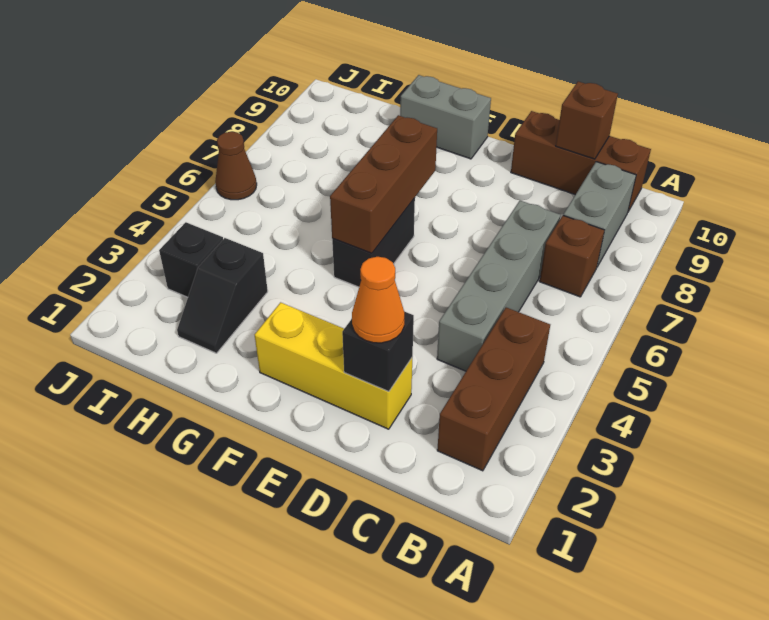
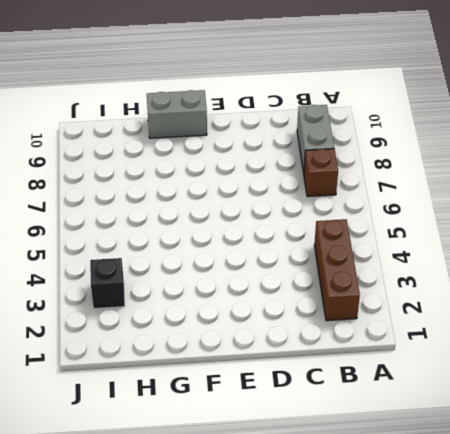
none -> brown 1x3 brick [511,111,651,211]
none -> grey 1x4 brick [437,201,560,371]
none -> yellow 1x3 brick [255,302,412,429]

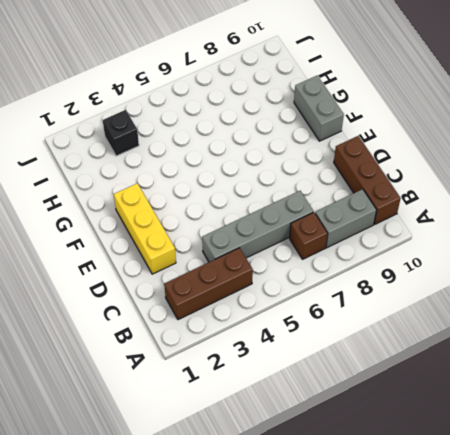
none -> black 1x2 brick [332,198,415,287]
none -> black 1x2 slope [177,238,268,353]
none -> brown 1x1 cone [215,132,257,200]

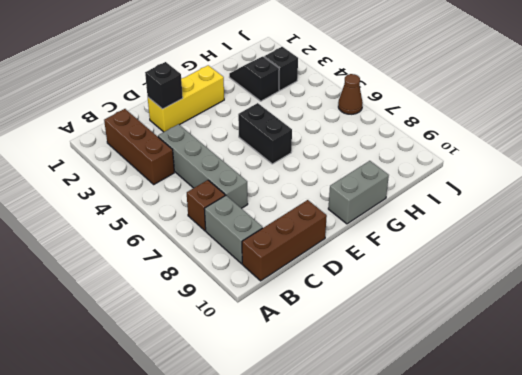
none -> brown 1x1 brick [556,81,618,159]
none -> brown 1x3 brick [330,115,437,253]
none -> orange 1x1 cone [352,257,405,343]

